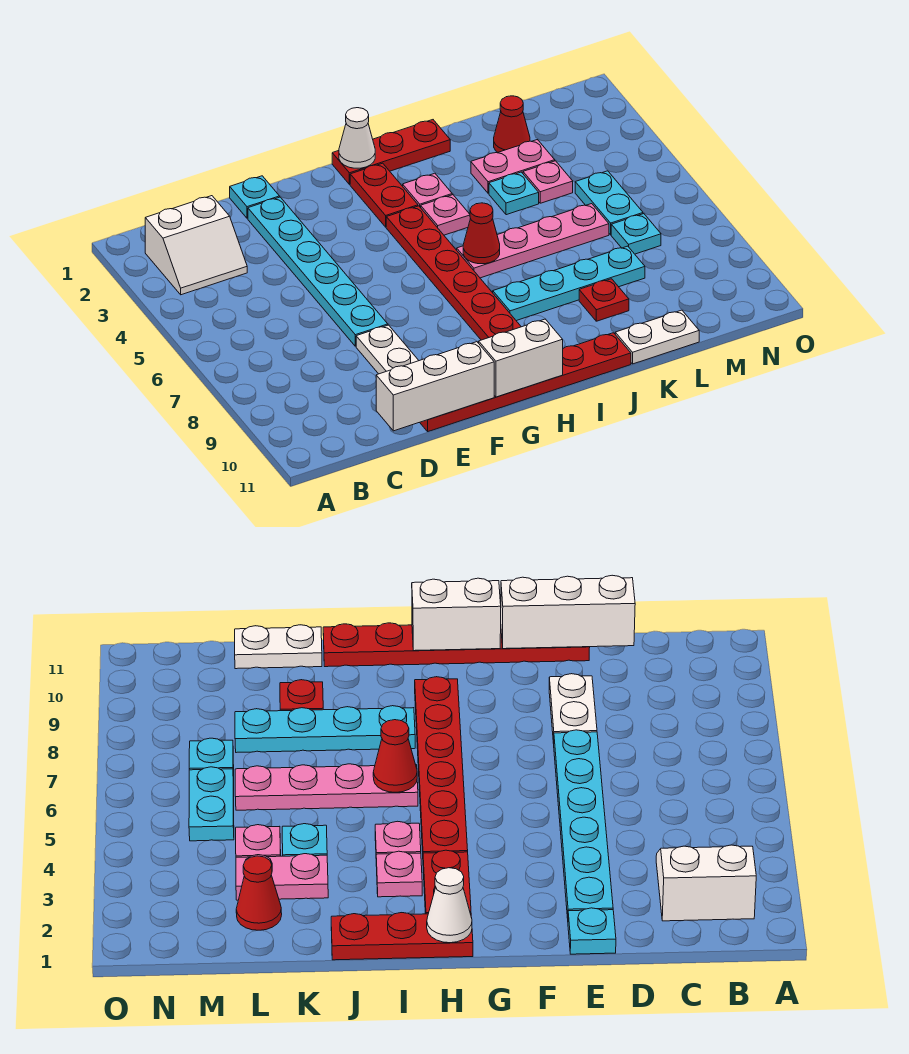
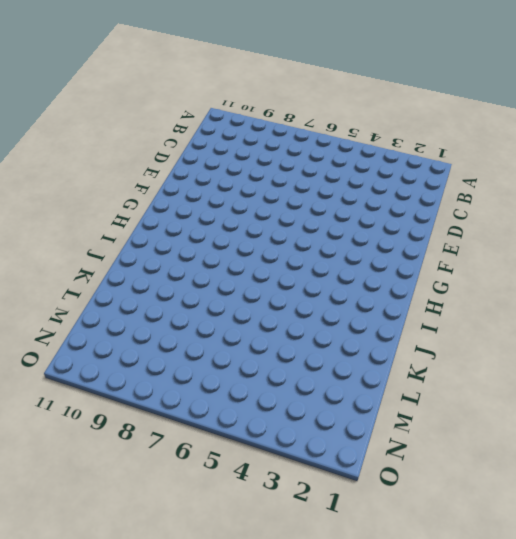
none -> white 2x2 slope [145,196,247,295]
none -> cyan 1x1 plate [230,176,280,218]
none -> cyan 1x6 plate [248,197,388,346]

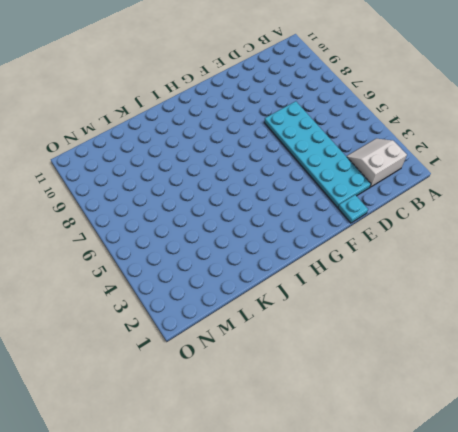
cyan 2x6 plate [264,101,371,207] -> cyan 1x6 plate [248,197,388,346]
none -> white 1x2 plate [356,325,419,374]
none -> red 1x6 plate [420,333,631,431]
none -> red 1x3 plate [332,120,450,185]

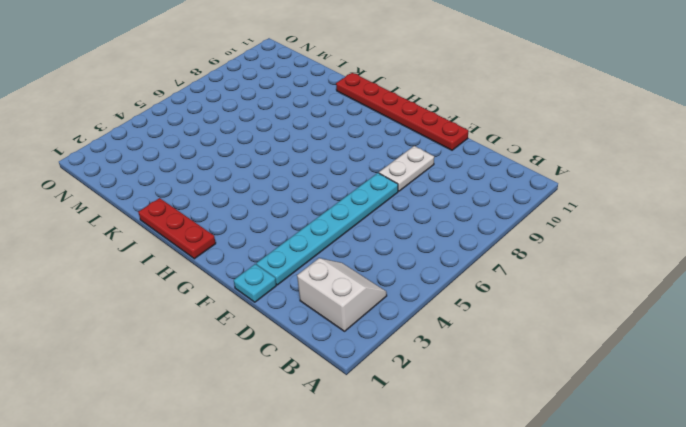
none -> red 1x2 plate [350,163,418,227]
none -> red 1x6 plate [386,206,521,340]
none -> pink 1x1 plate [403,173,452,208]

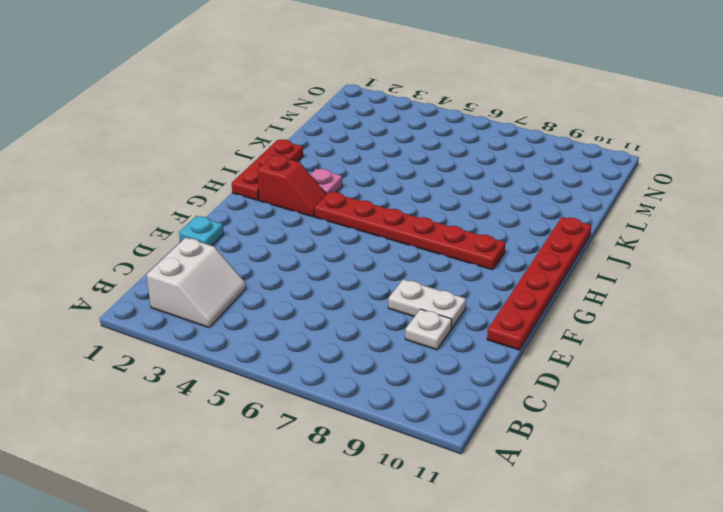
white 1x1 plate [405,309,452,350] -> none
red 1x2 slope [257,155,326,217] -> red 1x2 plate [350,163,418,227]
none -> cyan 1x6 plate [248,197,388,346]
none -> pink 1x1 plate [421,195,470,235]
none -> pink 1x4 plate [457,204,609,278]

